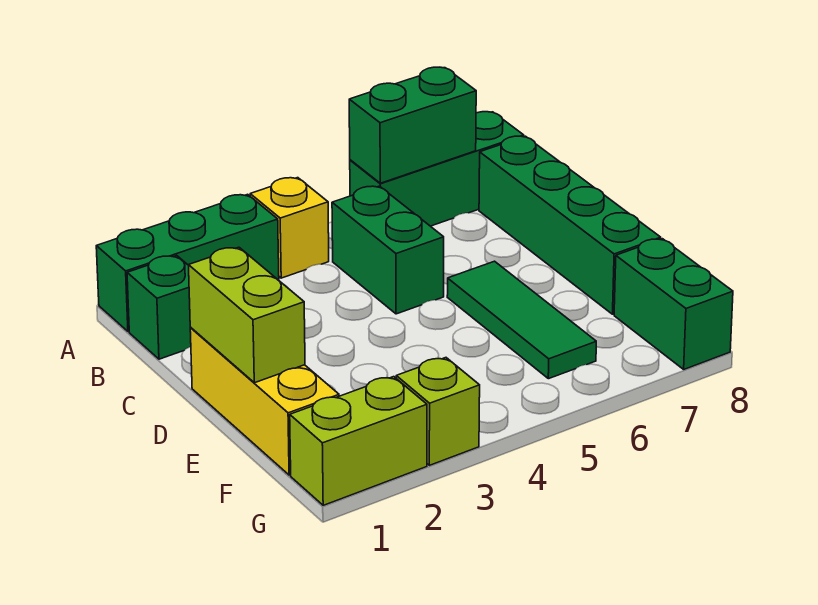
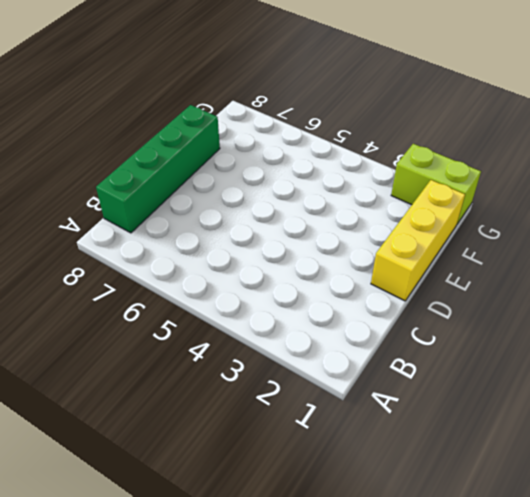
none -> green 1x3 brick [96,194,279,332]
none -> yellow 1x1 brick [250,178,329,278]
none -> green 1x3 brick [350,112,524,226]

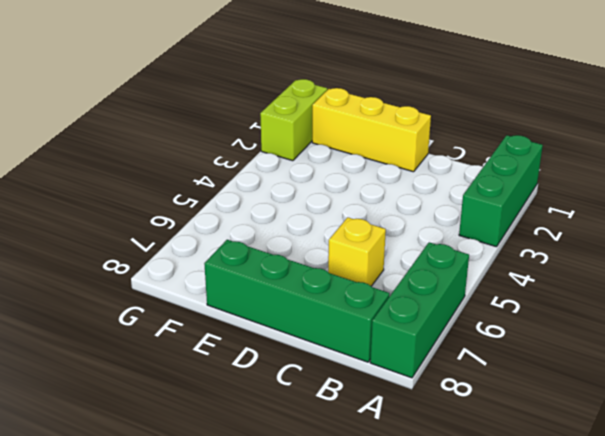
yellow 1x1 brick [328,217,386,286] -> yellow 1x1 brick moved to [250,178,329,278]
none -> green 1x1 brick [127,255,191,359]
none -> green 1x2 brick [332,186,444,314]
none -> green 1x3 tile [447,261,596,379]

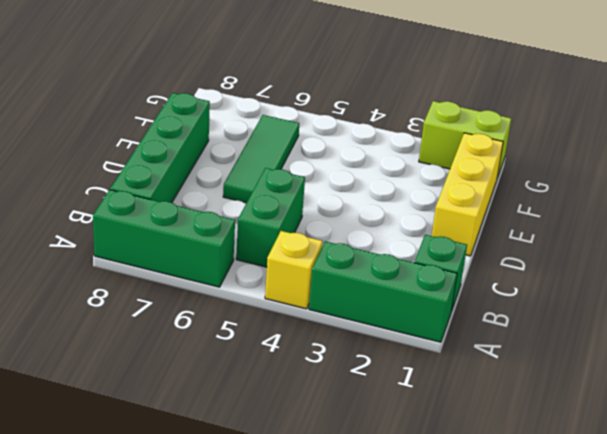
none -> green 1x2 brick [614,239,733,369]
none -> lime 1x1 brick [396,358,480,465]
none -> green 1x2 brick [349,67,476,183]

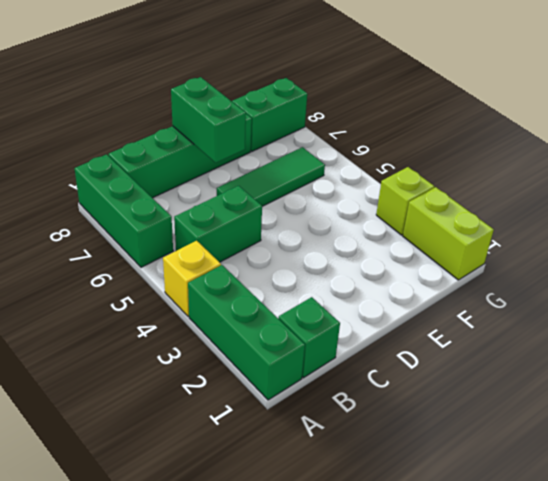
green 1x2 brick [171,77,246,163] -> green 1x2 brick moved to [349,67,476,183]
none -> yellow 1x3 brick [190,328,339,475]
none -> lime 1x2 brick [189,247,305,383]

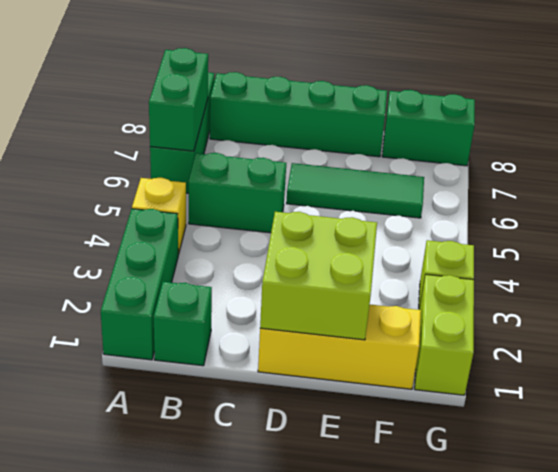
lime 2x2 brick [260,212,377,340] -> lime 1x2 brick [189,247,305,383]

